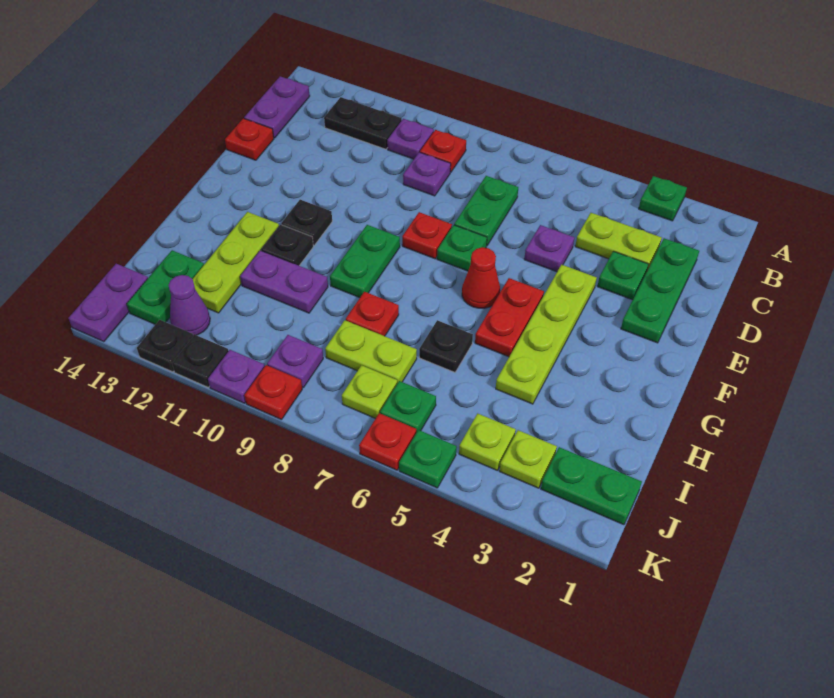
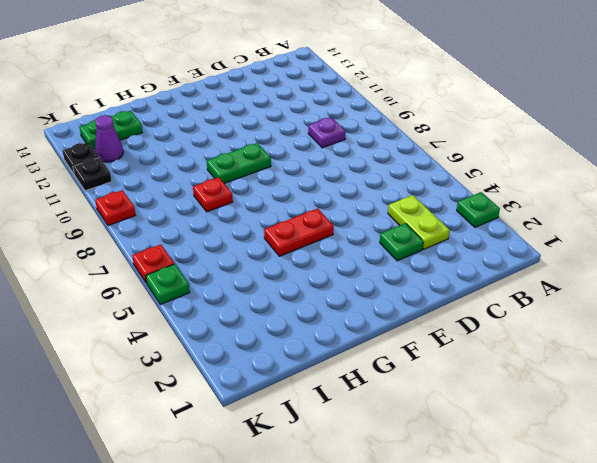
none -> red 1x1 plate [420,130,466,172]
none -> purple 1x1 plate [387,119,434,159]
none -> black 1x2 plate [324,97,402,149]
none -> purple 1x2 plate [244,76,310,138]

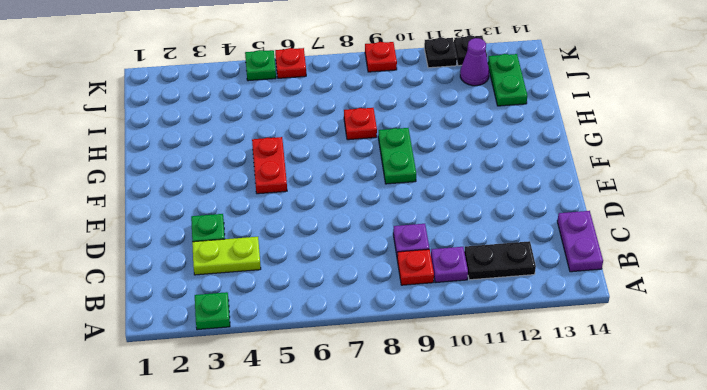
none -> green 1x3 plate [621,238,699,343]
none -> green 1x2 plate [454,176,518,246]
none -> purple 1x1 plate [524,225,574,272]
none -> red 1x1 plate [225,118,274,160]

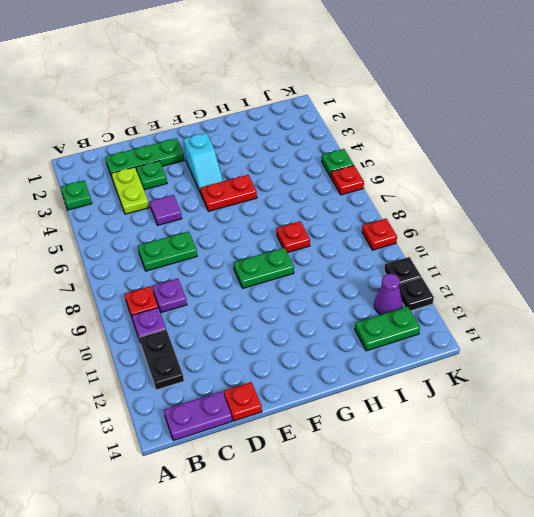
purple 1x1 tile [150,195,182,225] -> purple 1x1 plate [524,225,574,272]
cyan 1x2 slope [183,133,223,193] -> lime 1x4 plate [496,265,597,404]
none -> green 1x1 plate [437,225,487,271]
none -> red 1x1 plate [402,212,452,259]
none -> red 1x1 cone [462,247,500,308]
none -> black 1x1 plate [281,200,332,245]

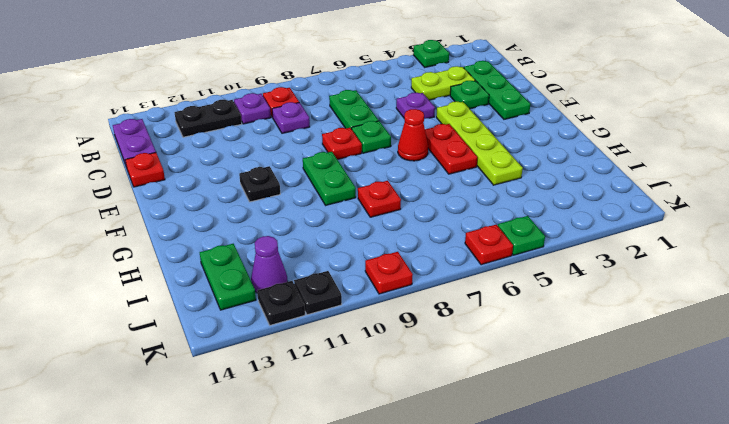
none -> black 1x1 plate [261,225,313,266]
none -> lime 1x3 plate [193,212,279,313]
none -> black 1x1 plate [419,320,473,372]
none -> purple 1x2 plate [240,251,328,313]

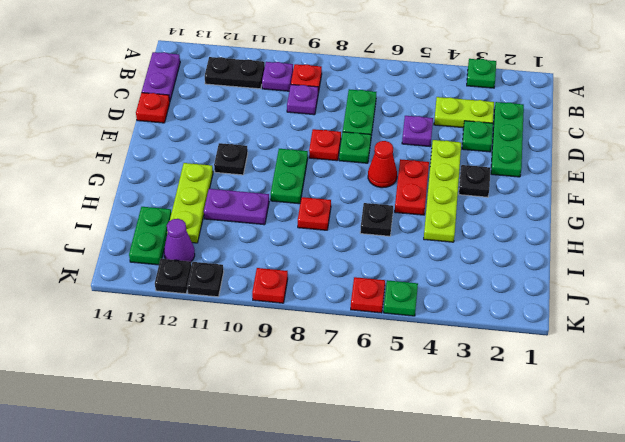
black 1x1 plate [459,165,491,197] -> black 1x1 plate moved to [261,225,313,266]
none -> lime 1x2 plate [325,320,417,383]
none -> green 1x2 plate [541,447,642,525]
none -> lime 1x1 plate [500,430,557,488]
none -> lime 1x1 plate [459,413,516,470]

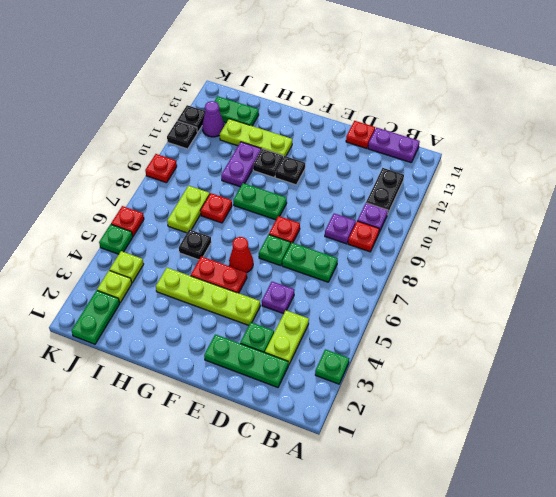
none -> green 1x1 plate [380,381,436,433]
none -> lime 1x1 plate [342,365,397,419]
none -> purple 1x1 plate [267,335,323,388]
none -> purple 1x2 plate [68,264,148,342]

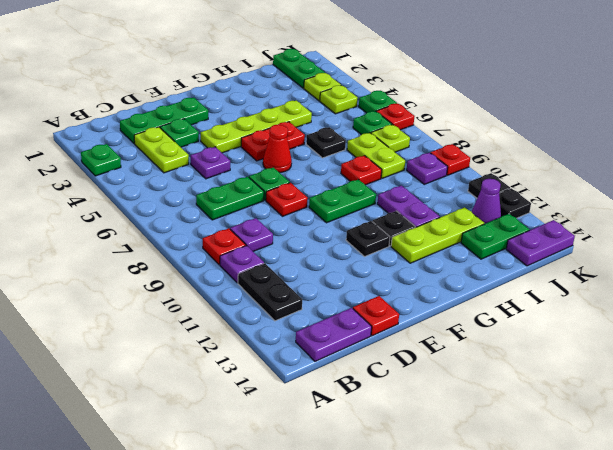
none -> purple 1x1 plate [208,350,265,403]

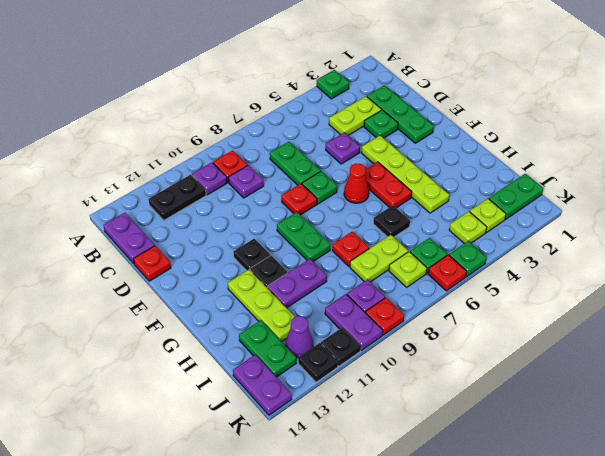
purple 1x2 plate [325,294,383,350] -> purple 1x1 plate [208,350,265,403]

